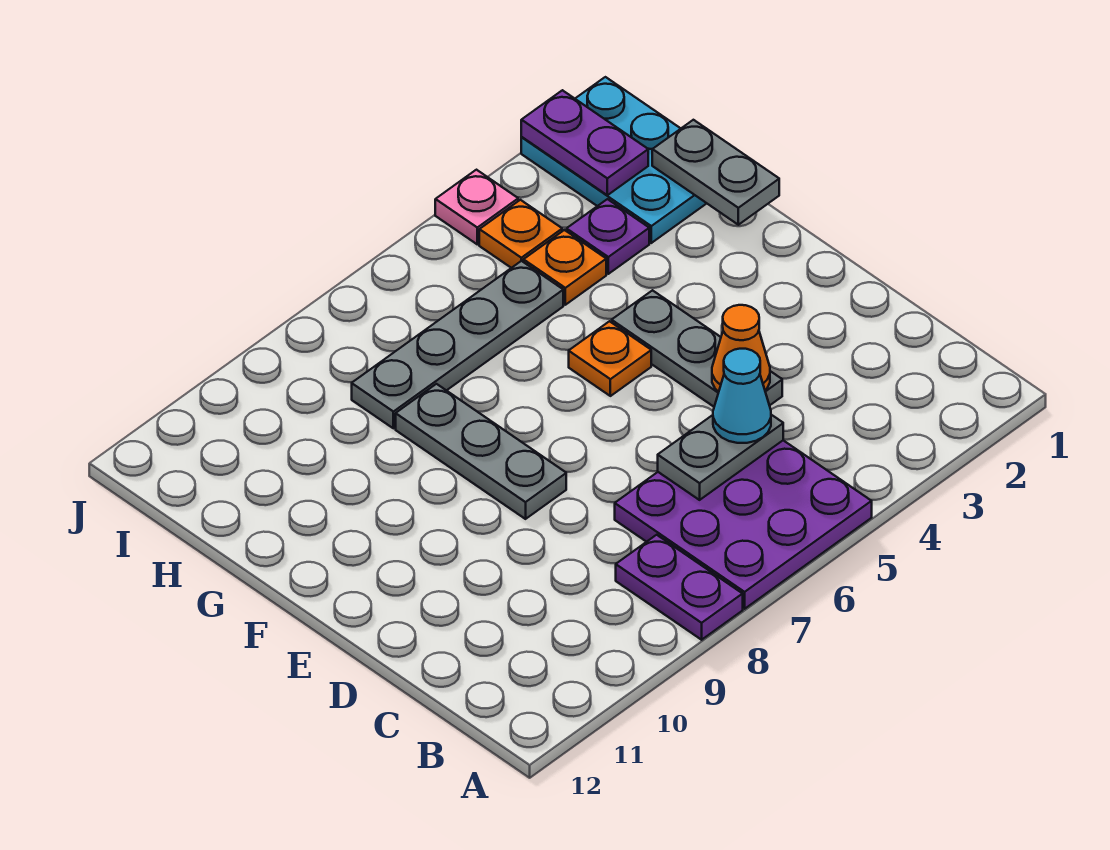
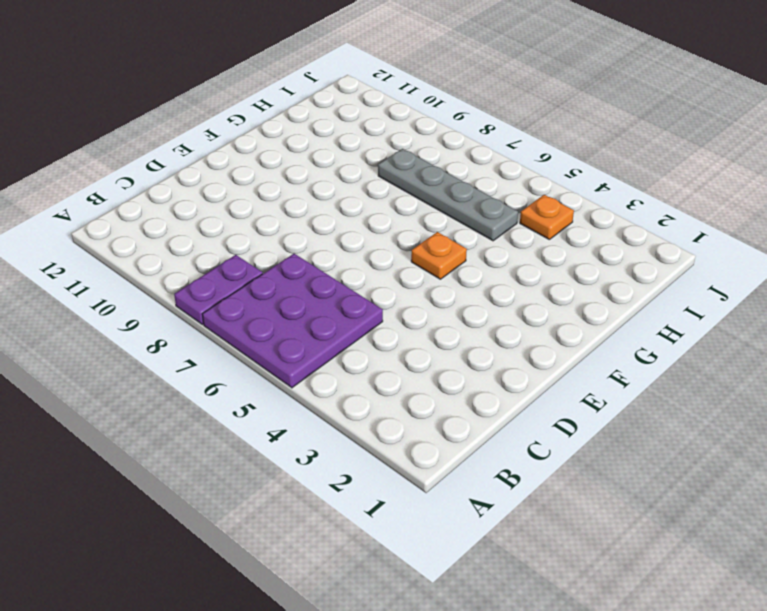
none -> grey 1x3 plate [612,290,782,407]
none -> grey 1x3 plate [396,384,566,519]
none -> cyan 2x3 plate [521,77,707,243]

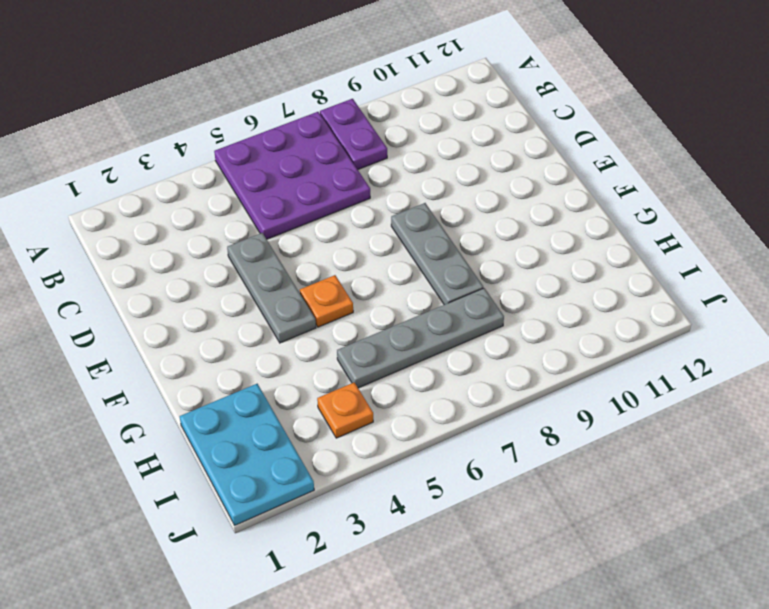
none -> purple 1x1 plate [567,199,649,274]
none -> orange 1x1 plate [524,230,606,305]
none -> pink 1x1 plate [435,170,518,244]

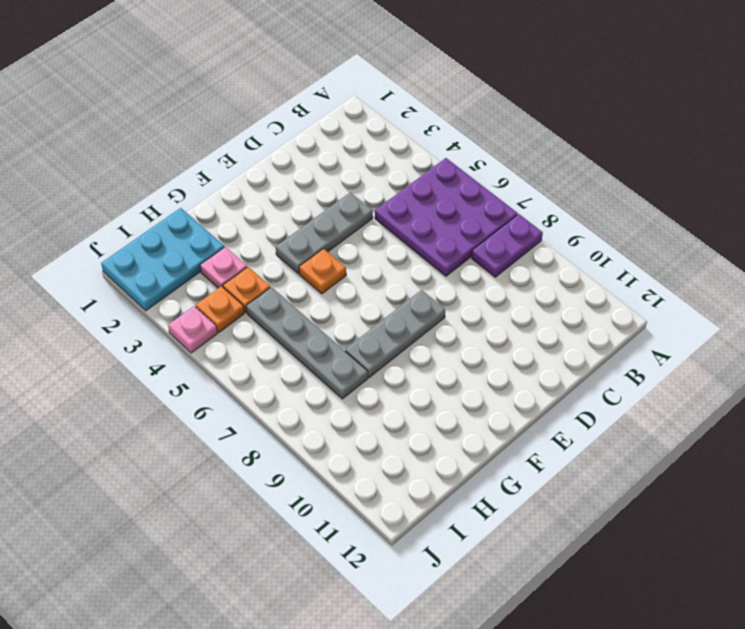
pink 1x1 plate [200,247,247,288] -> purple 1x1 plate [567,199,649,274]
none -> grey 1x2 plate [658,415,783,500]
none -> orange 1x1 cone [712,305,770,392]
none -> grey 1x2 plate [652,120,779,225]

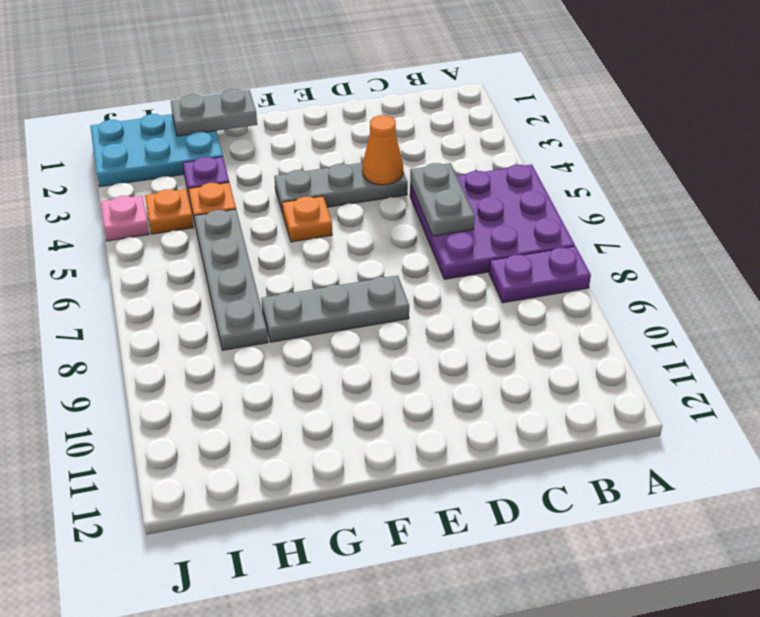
none -> purple 1x2 plate [521,90,648,195]
none -> cyan 1x1 cone [713,349,771,443]

